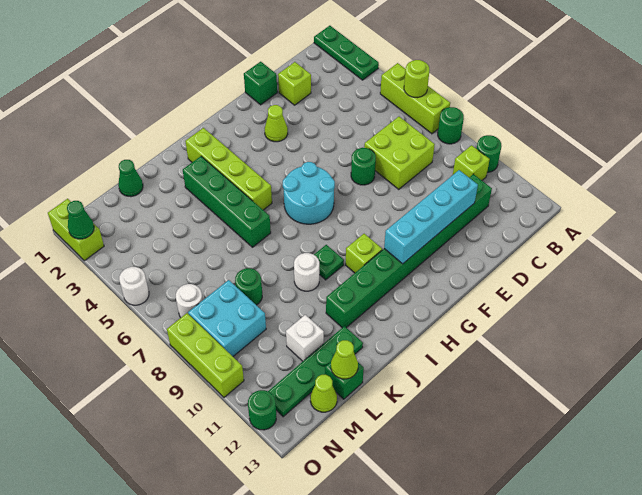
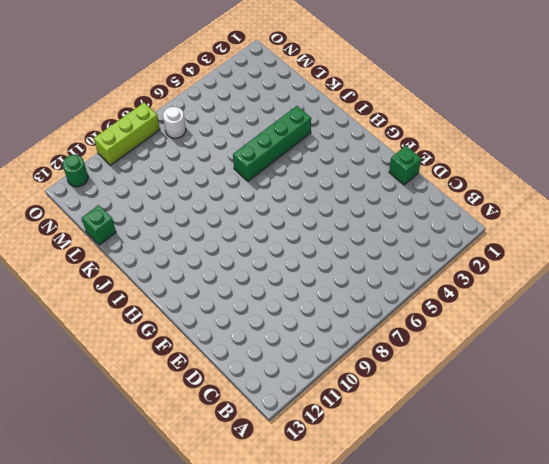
none -> green 1x3 plate [314,26,379,80]
none -> lime 1x3 brick [380,63,450,134]
none -> green 1x1 round brick [438,107,464,144]
none -> green 1x1 round brick [476,135,502,172]

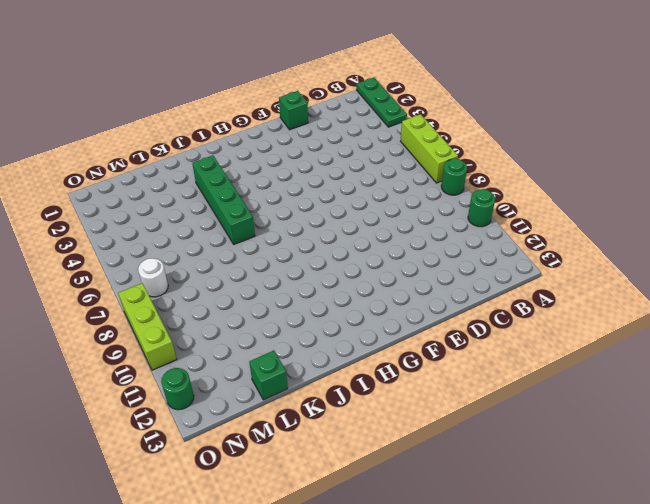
none -> lime 1x1 brick [453,145,490,180]
none -> lime 2x2 brick [364,117,435,189]
none -> green 1x8 brick [326,174,492,328]
none -> lime 1x1 brick [278,62,311,105]

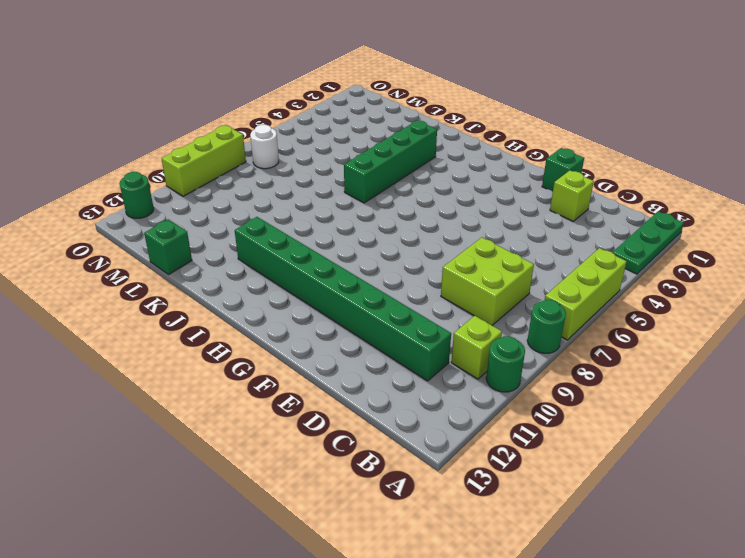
none -> green 1x1 round brick [351,148,376,185]
none -> lime 1x1 cone [265,105,288,142]
none -> cyan 2x2 round brick [283,162,335,224]
none -> lime 1x1 brick [346,234,382,273]

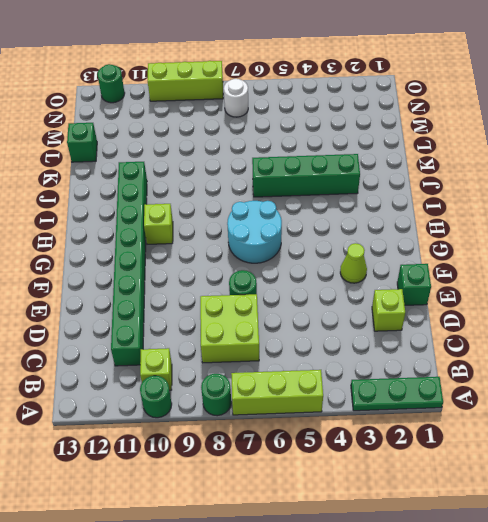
none -> lime 1x4 brick [185,128,272,210]
none -> green 1x1 plate [314,245,344,280]
none -> white 1x1 round brick [294,253,319,291]
none -> green 1x4 plate [268,326,363,417]

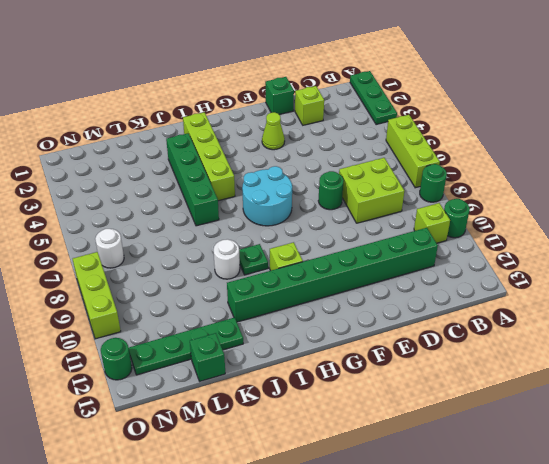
none -> green 1x1 cone [118,160,143,197]
none -> green 1x1 round brick [235,268,262,305]
none -> white 1x1 brick [286,315,324,361]
none -> cyan 2x2 brick [188,280,266,356]

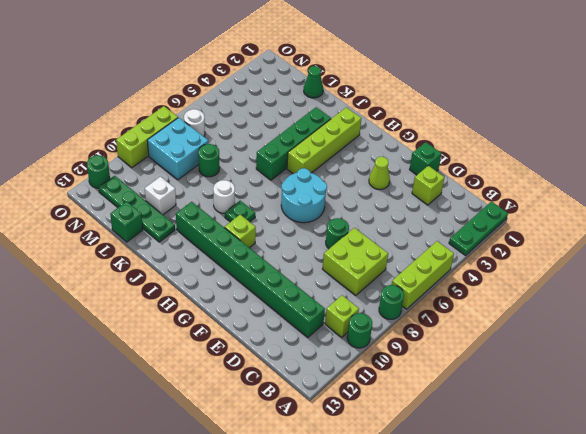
none -> lime 1x1 cone [310,375,337,412]
none -> lime 1x2 brick [48,199,104,261]
none -> white 1x1 round brick [119,267,149,305]
none -> lime 1x1 round brick [404,60,430,98]

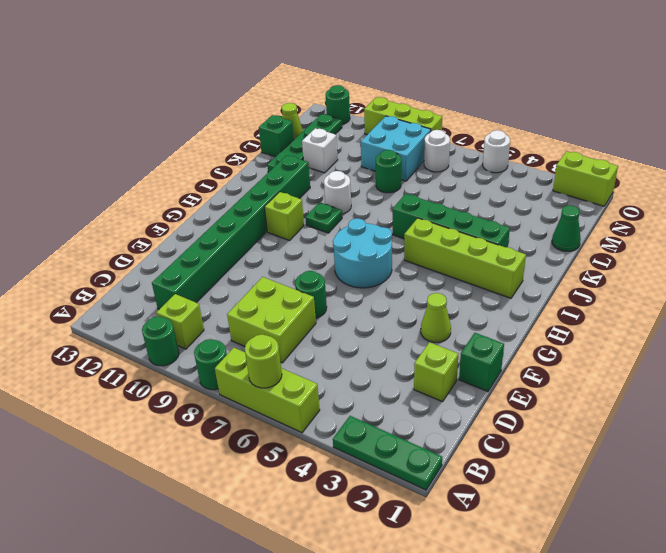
none -> cyan 1x4 brick [384,170,478,264]
none -> lime 1x1 cone [331,340,358,379]
none -> green 1x1 cone [67,201,94,239]

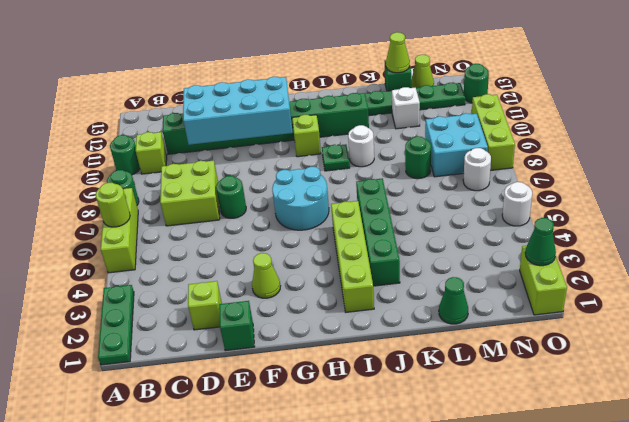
cyan 2x4 brick [183,77,293,145] -> cyan 1x4 brick [384,170,478,264]

